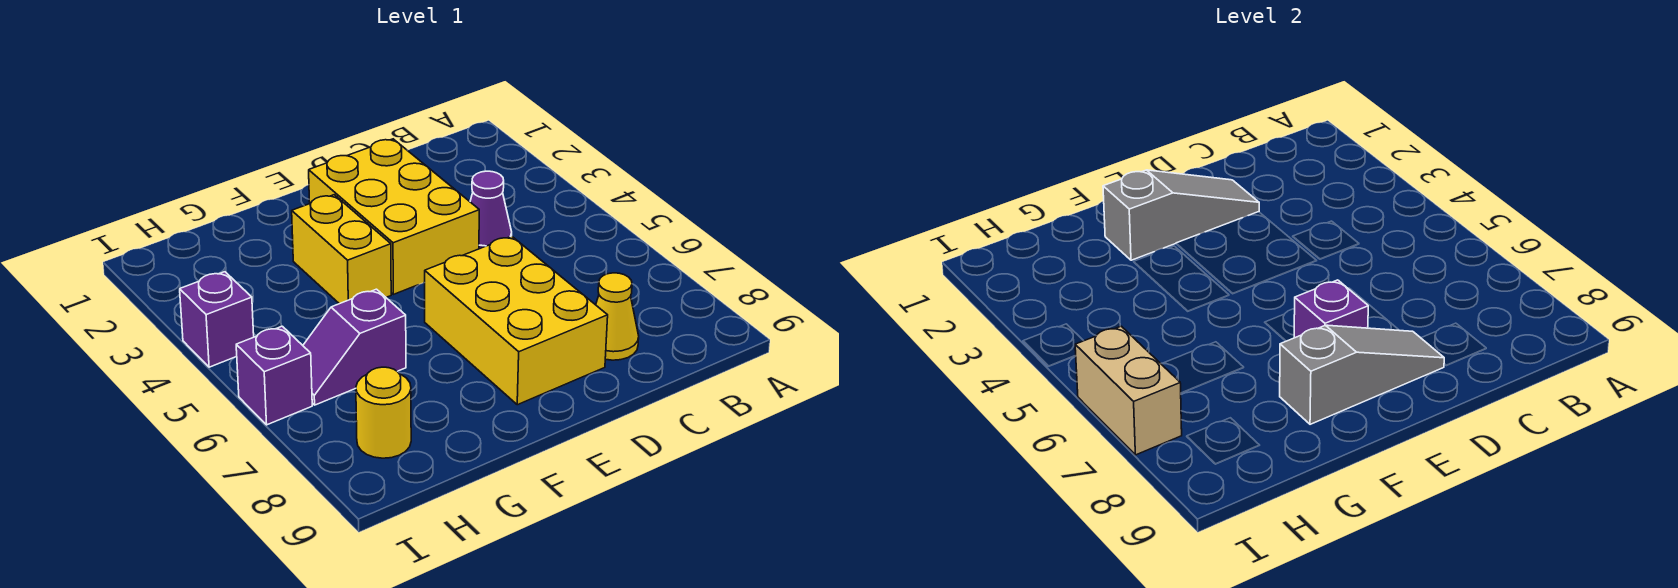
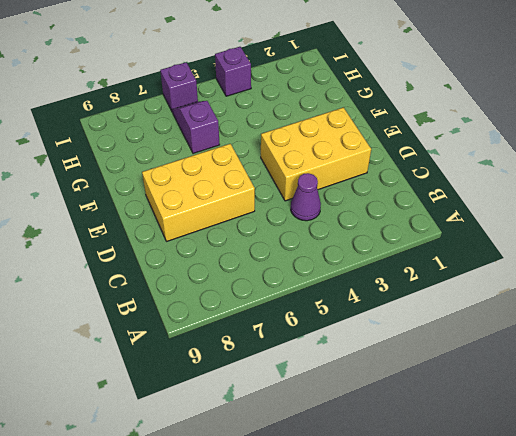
none -> yellow 1x1 cone [596,273,639,360]
none -> yellow 1x2 brick [292,195,391,304]
none -> yellow 1x1 round brick [356,367,411,458]

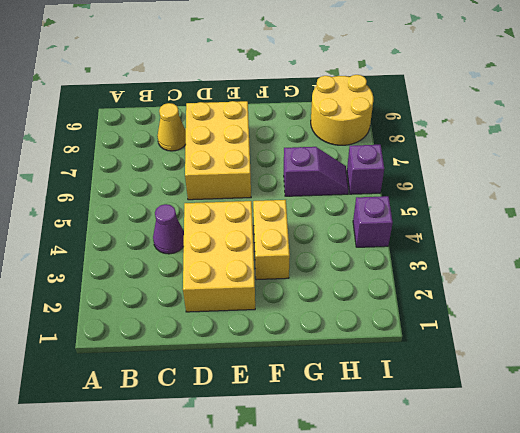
yellow 2x2 round brick [311,75,373,145] -> yellow 1x1 round brick [356,367,411,458]
none -> grey 1x3 slope [1103,170,1259,260]
none -> grey 1x3 slope [1280,325,1444,424]
none -> purple 1x1 brick [1294,280,1368,338]

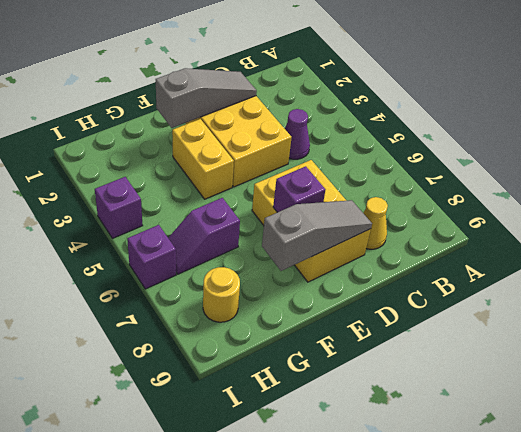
none -> tan 1x2 brick [1075,326,1182,455]

